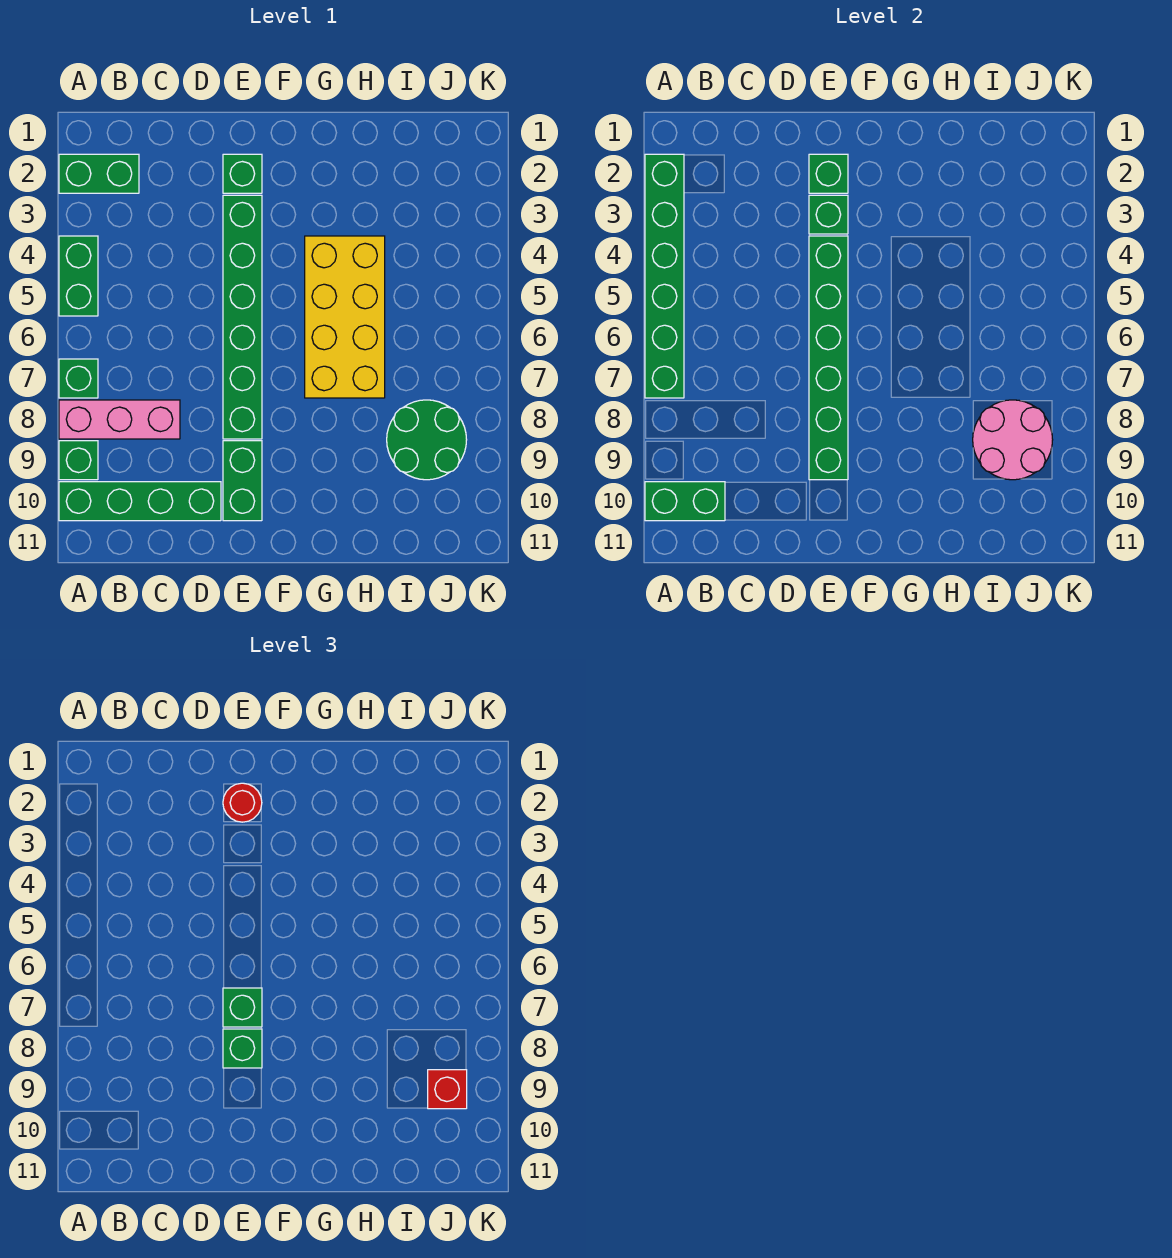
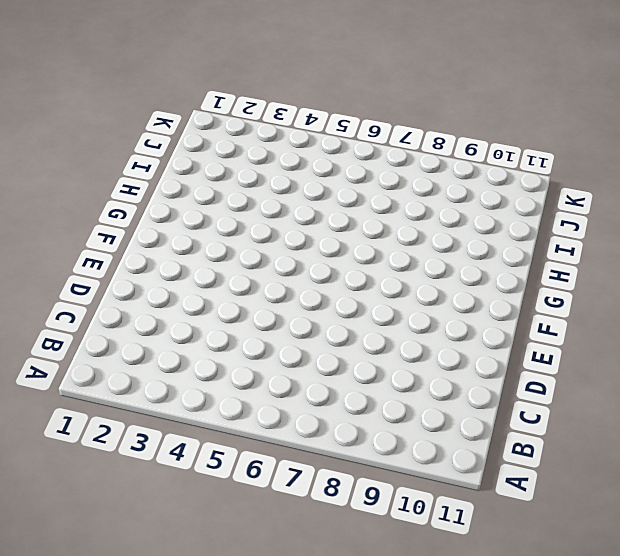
none -> green 1x2 brick [59,154,139,193]
none -> green 1x2 brick [59,236,98,316]
none -> green 1x1 brick [59,359,98,398]

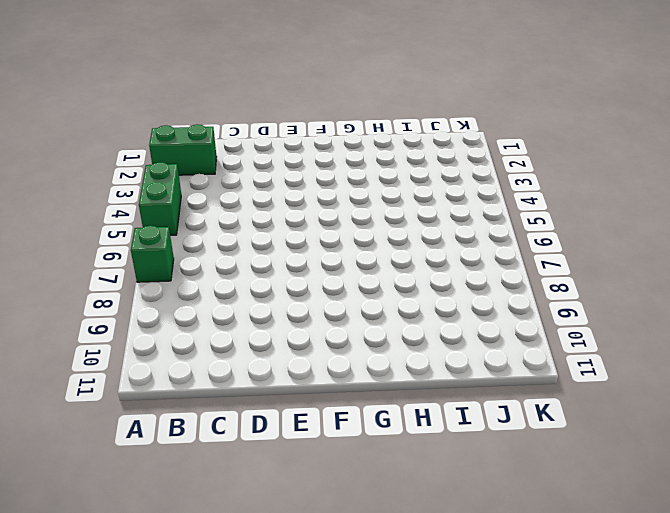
none -> pink 1x3 brick [59,400,180,439]
none -> green 1x1 brick [59,441,98,480]
none -> green 1x4 brick [59,482,221,521]

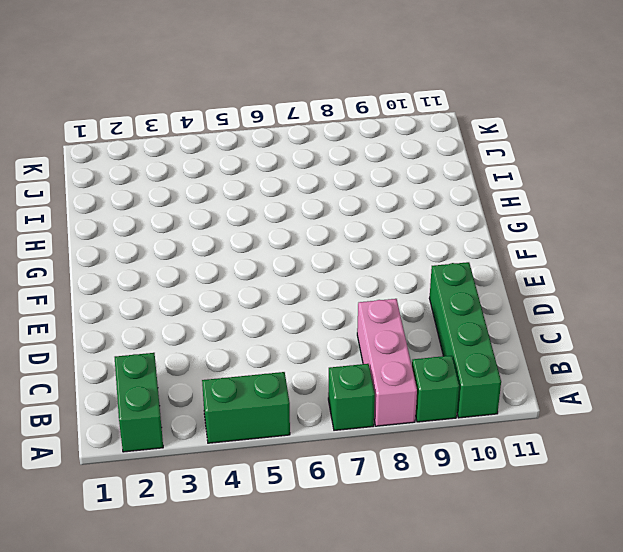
none -> green 1x1 brick [223,154,262,193]
none -> green 1x6 brick [223,195,262,439]
none -> green 1x2 brick [223,441,262,521]

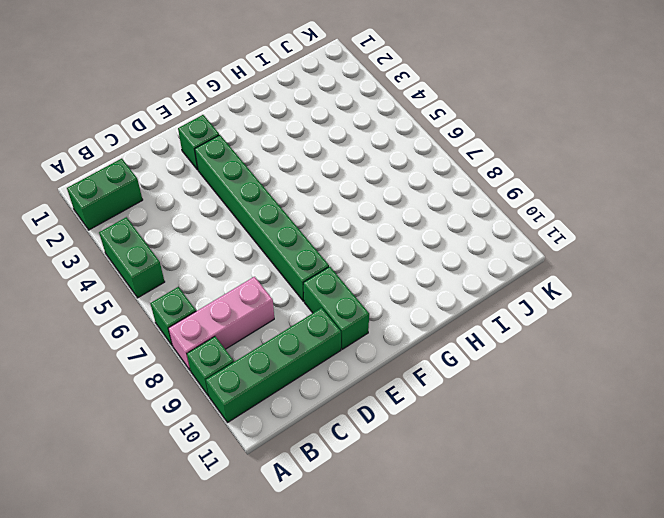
none -> yellow 2x4 brick [305,236,385,398]
none -> green 2x2 round brick [387,400,467,480]
none -> green 1x6 brick [645,154,684,398]

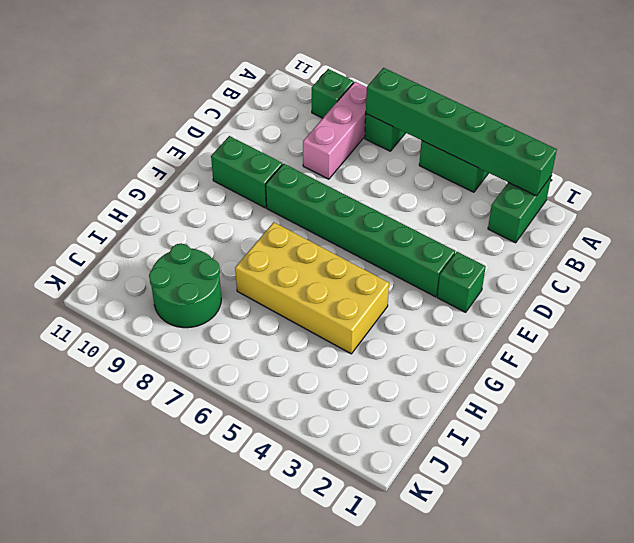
none -> green 1x4 brick [59,482,221,521]
none -> green 1x2 brick [645,482,725,521]
none -> green 1x1 brick [809,154,848,193]

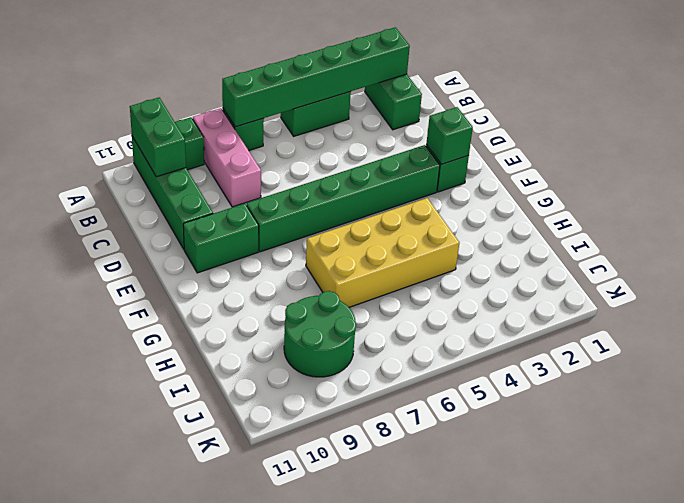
none -> green 1x1 brick [809,195,848,234]
none -> green 1x6 brick [809,236,848,480]
none -> pink 2x2 round brick [973,400,1053,480]

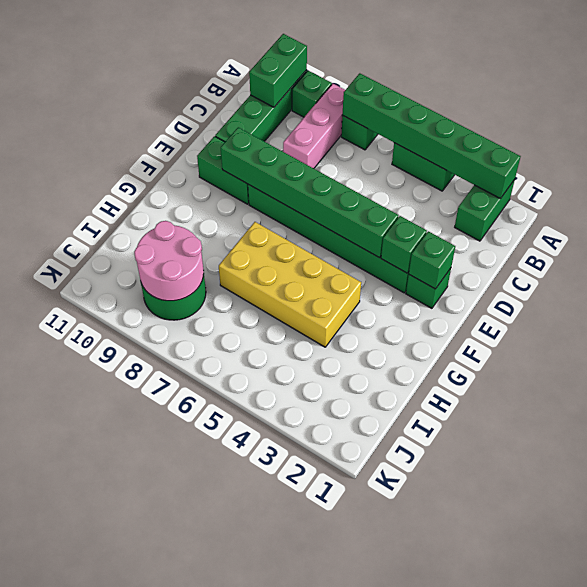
none -> red 1x1 round brick [223,783,262,822]
none -> green 1x1 brick [223,988,262,1027]
none -> green 1x1 brick [223,1029,262,1068]

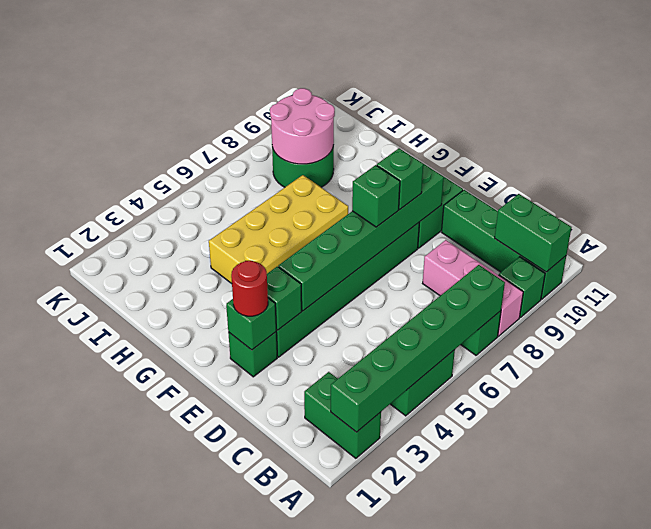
none -> red 1x1 brick [428,1070,467,1109]

